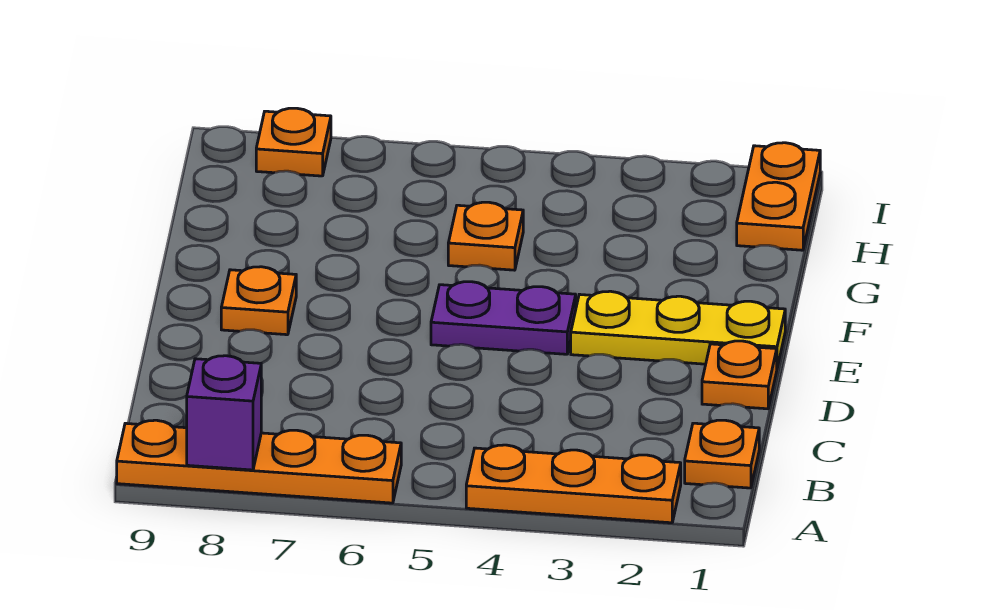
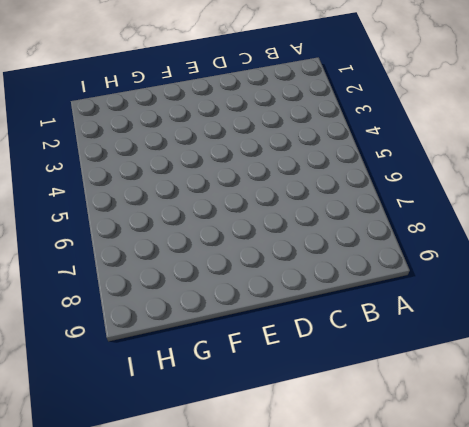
none -> orange 1x3 plate [466,445,681,523]
none -> orange 1x4 plate [117,420,401,503]

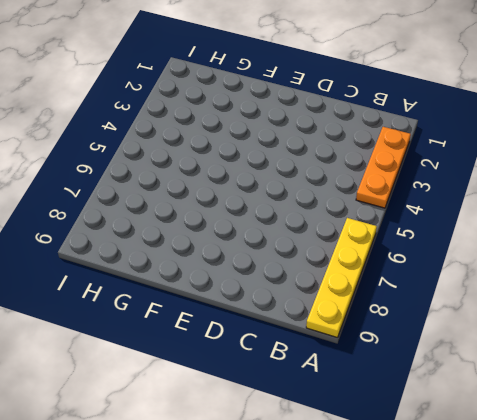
yellow 1x4 plate [306,218,377,338] -> orange 1x4 plate [117,420,401,503]
none -> orange 1x1 plate [685,420,759,488]
none -> orange 1x1 plate [702,341,777,409]

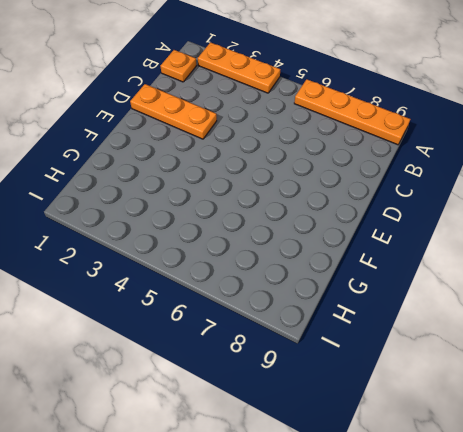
orange 1x3 plate [130,84,217,139] -> orange 1x1 plate [702,341,777,409]
none -> yellow 1x3 plate [571,291,785,368]
none -> purple 1x2 plate [431,282,576,354]

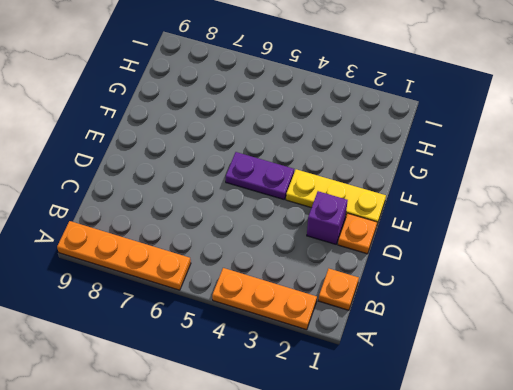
purple 1x1 brick [307,191,348,244] -> purple 1x1 brick moved to [187,356,261,470]
none -> orange 1x1 plate [221,267,296,335]
none -> orange 1x1 plate [448,202,523,270]

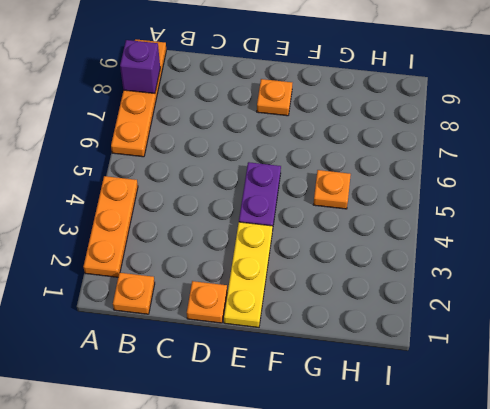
none -> orange 1x2 plate [737,143,820,250]
none -> orange 1x1 plate [256,108,331,176]

